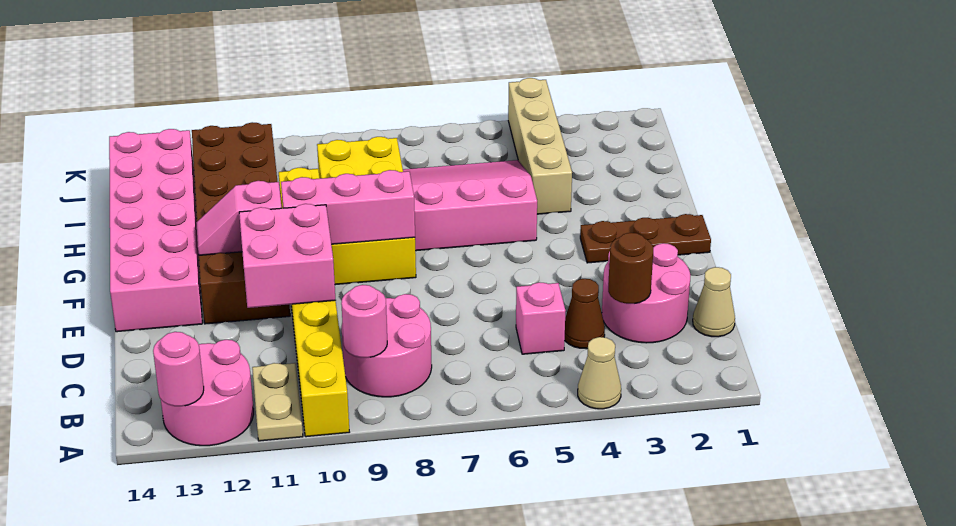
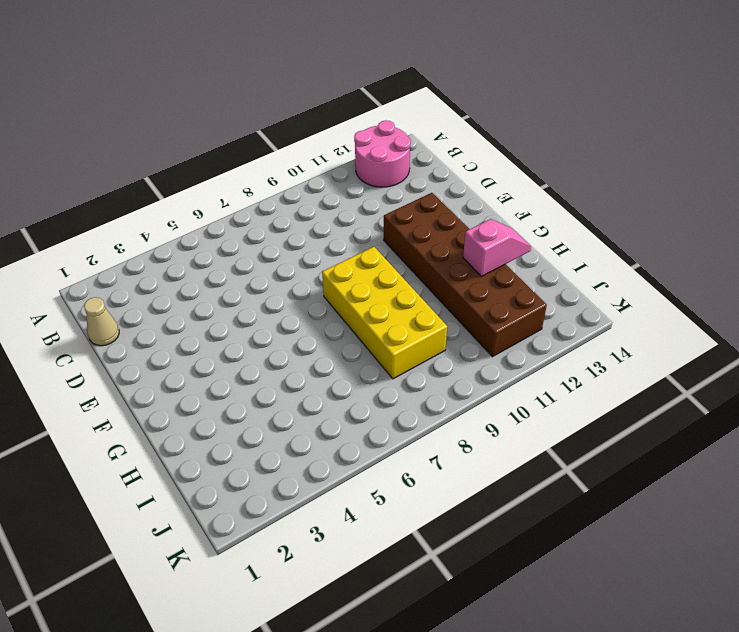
pink 1x2 slope [463,219,531,276] -> pink 1x2 slope moved to [196,181,282,255]
none -> tan 1x1 cone [578,337,621,409]
none -> yellow 1x8 brick [279,168,349,437]
none -> tan 1x2 plate [252,363,303,441]

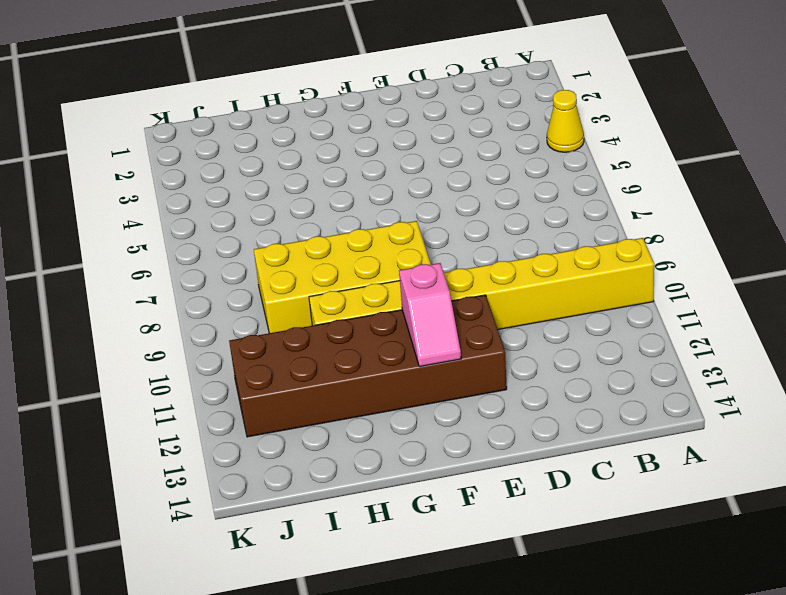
yellow 1x1 cone [547,90,584,152] -> tan 1x1 cone [578,337,621,409]
none -> tan 1x2 plate [252,363,303,441]
none -> pink 2x2 round brick [161,340,254,446]
none -> pink 2x2 round brick [342,294,432,397]

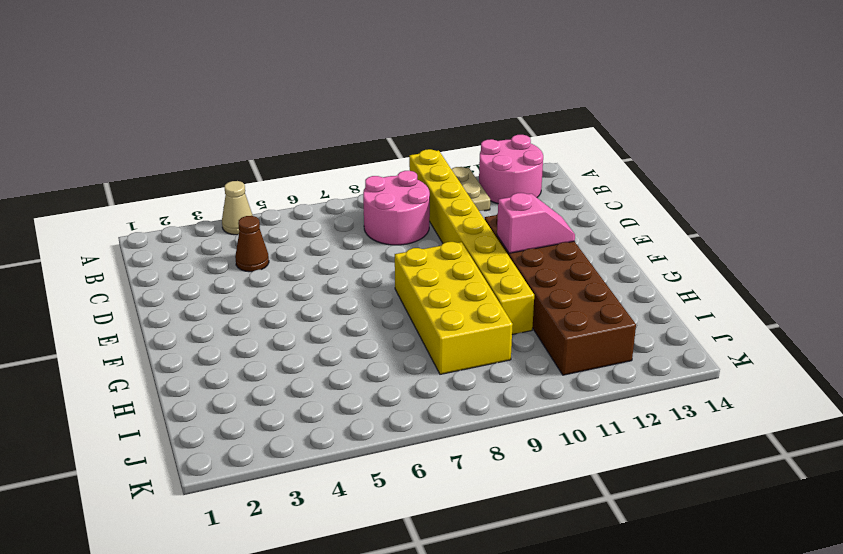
none -> tan 1x1 cone [693,267,735,337]
none -> pink 2x2 round brick [602,243,691,343]
none -> pink 1x1 brick [516,282,566,354]

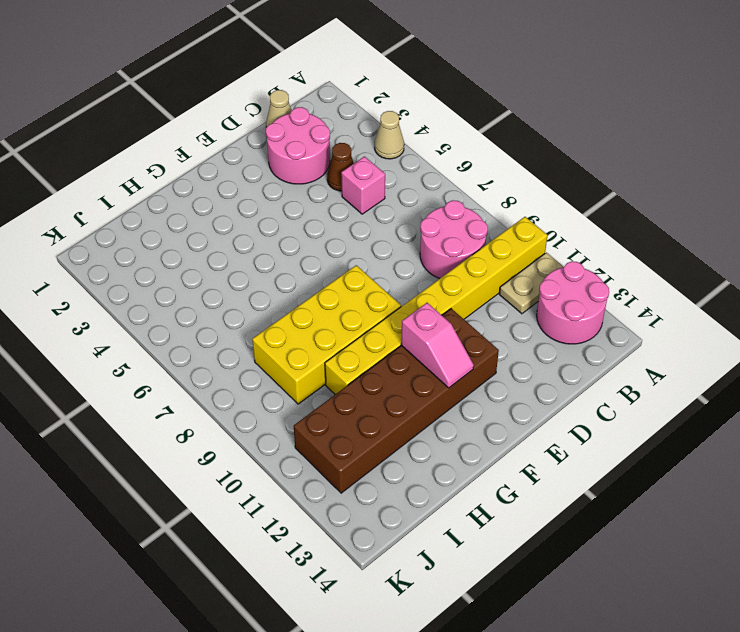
none -> pink 2x6 brick [109,129,202,332]
none -> brown 1x3 plate [580,214,711,263]
none -> pink 3x3 slope [403,160,537,251]

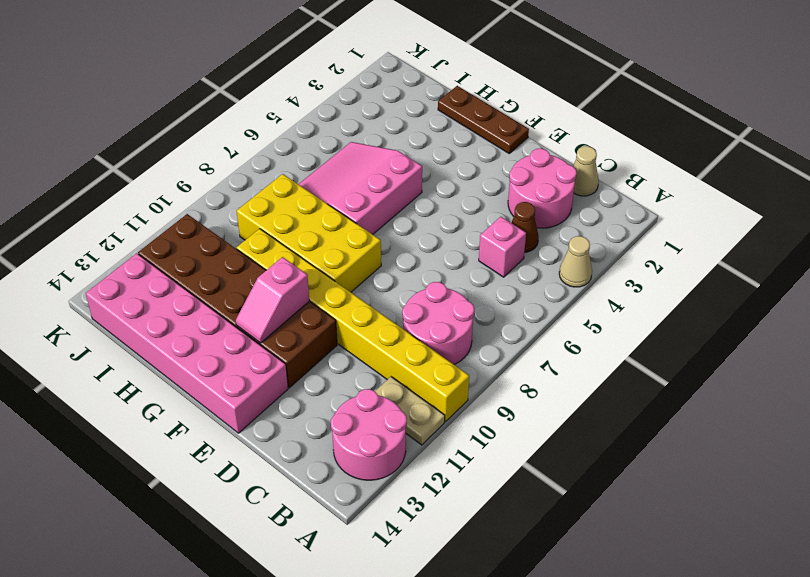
brown 1x3 plate [438,86,529,153] -> brown 1x3 plate turned to [580,214,711,263]
none -> tan 1x4 brick [508,78,572,214]
none -> pink 1x1 round brick [153,332,204,406]
none -> pink 1x1 round brick [341,285,387,358]

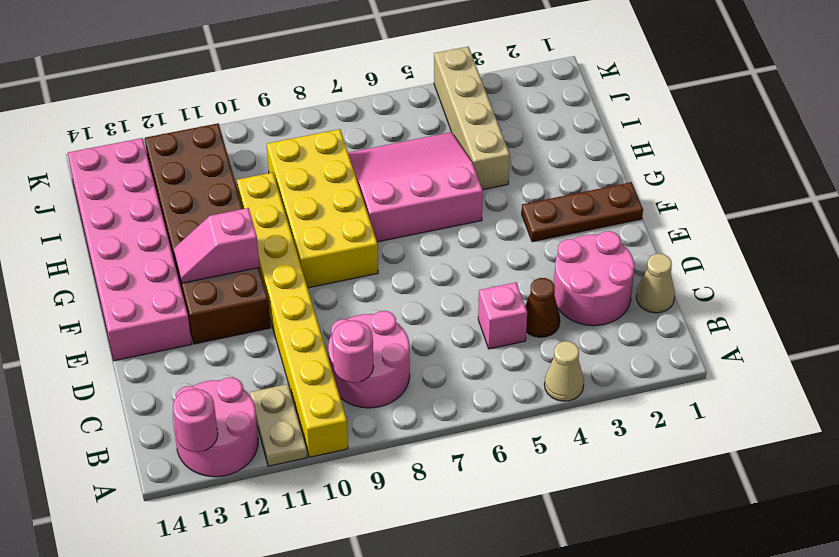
none -> brown 1x1 round brick [608,233,653,304]
none -> pink 2x2 brick [239,204,335,308]
none -> pink 1x3 brick [281,170,415,244]

